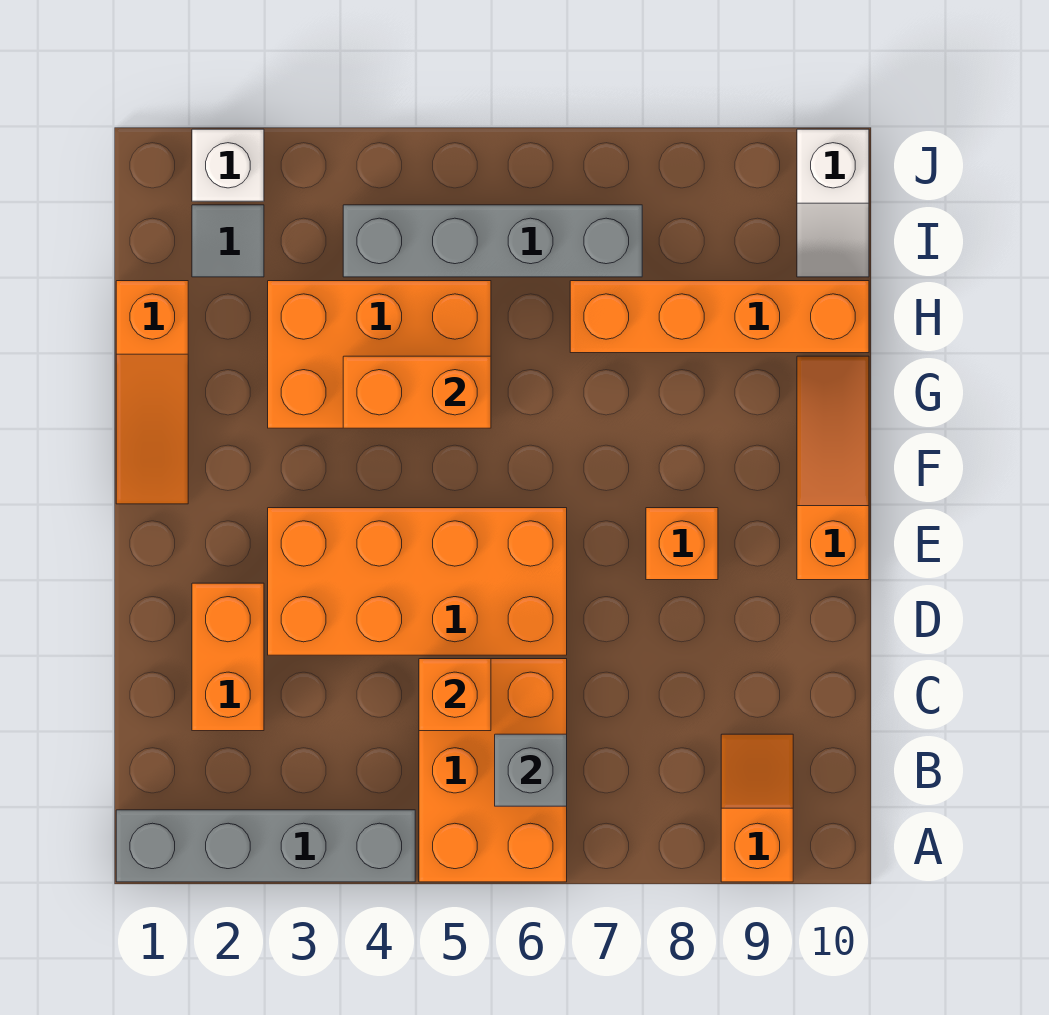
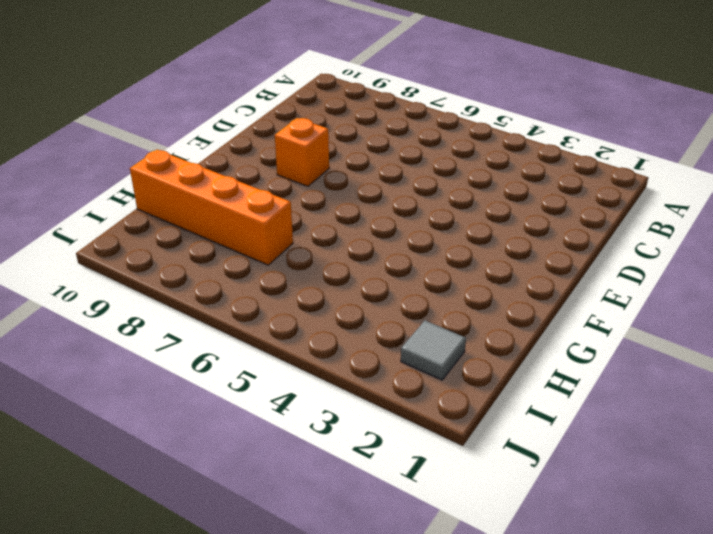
none -> grey 1x4 brick [116,810,415,882]
none -> orange 2x3 brick [419,659,567,882]
none -> orange 1x2 slope [721,734,793,882]

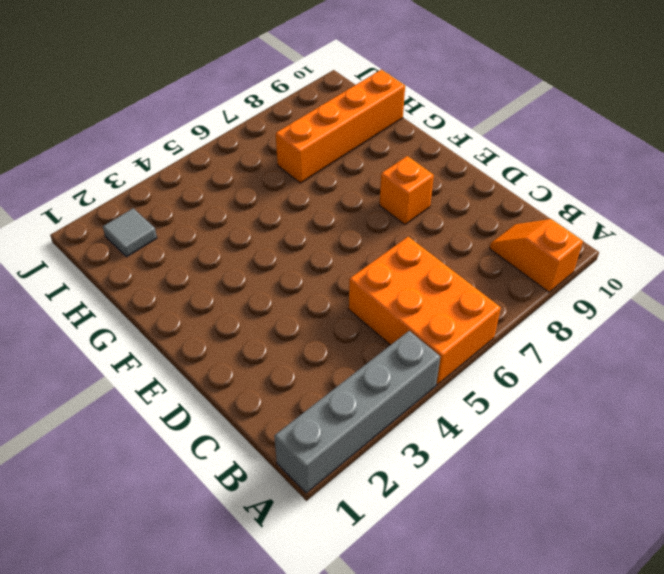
none -> orange 1x2 brick [192,583,264,731]
none -> orange 2x4 brick [268,508,567,655]
none -> orange 1x3 slope [797,356,869,580]

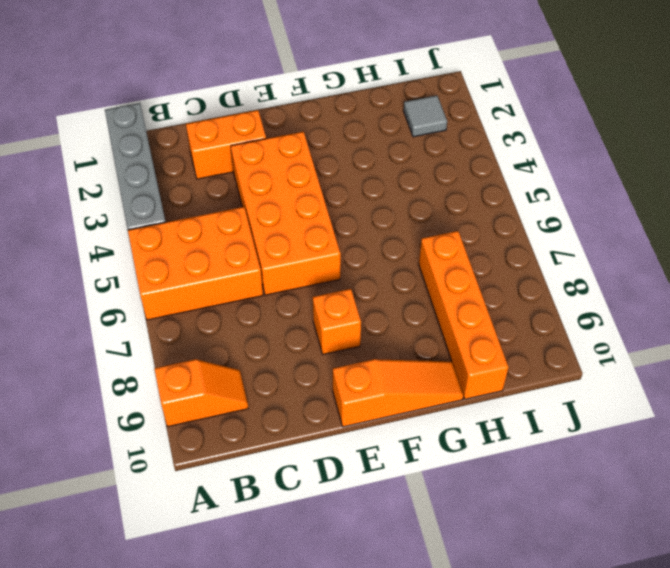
none -> orange 1x3 slope [116,281,188,504]
none -> orange 2x3 brick [268,281,491,428]
none -> grey 1x4 brick [343,205,642,277]

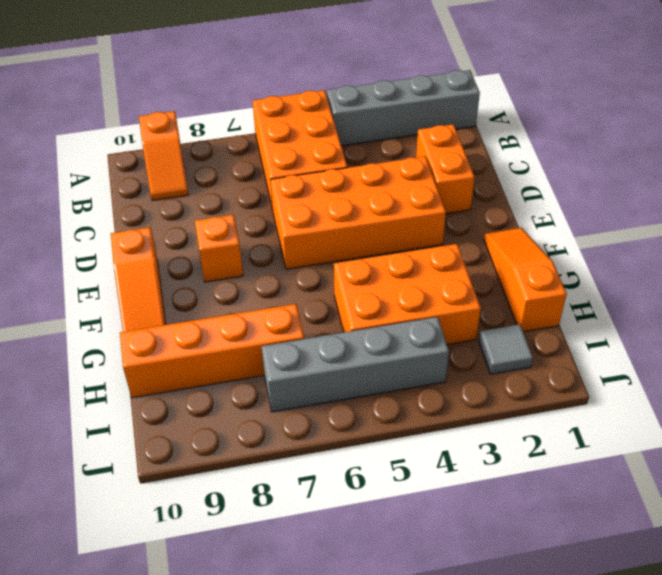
none -> white 1x2 slope [797,129,869,277]
none -> white 1x1 brick [192,129,264,201]
none -> grey 1x1 brick [495,734,567,806]

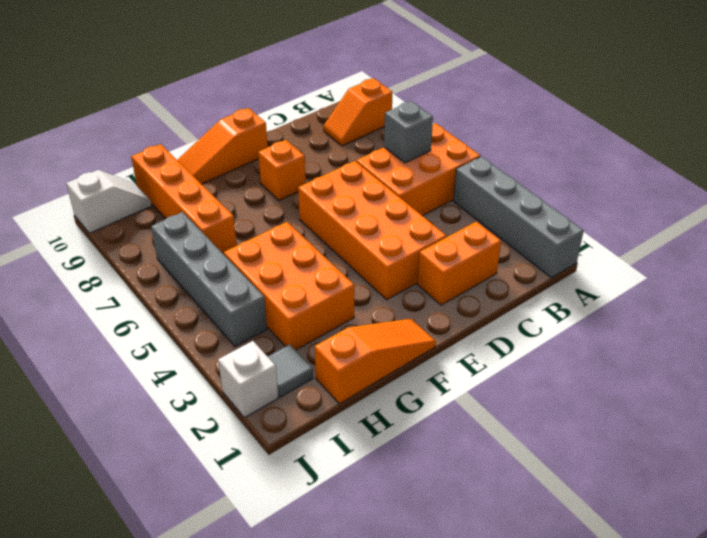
none -> orange 1x1 brick [419,659,491,731]
none -> orange 1x2 brick [343,356,491,428]

